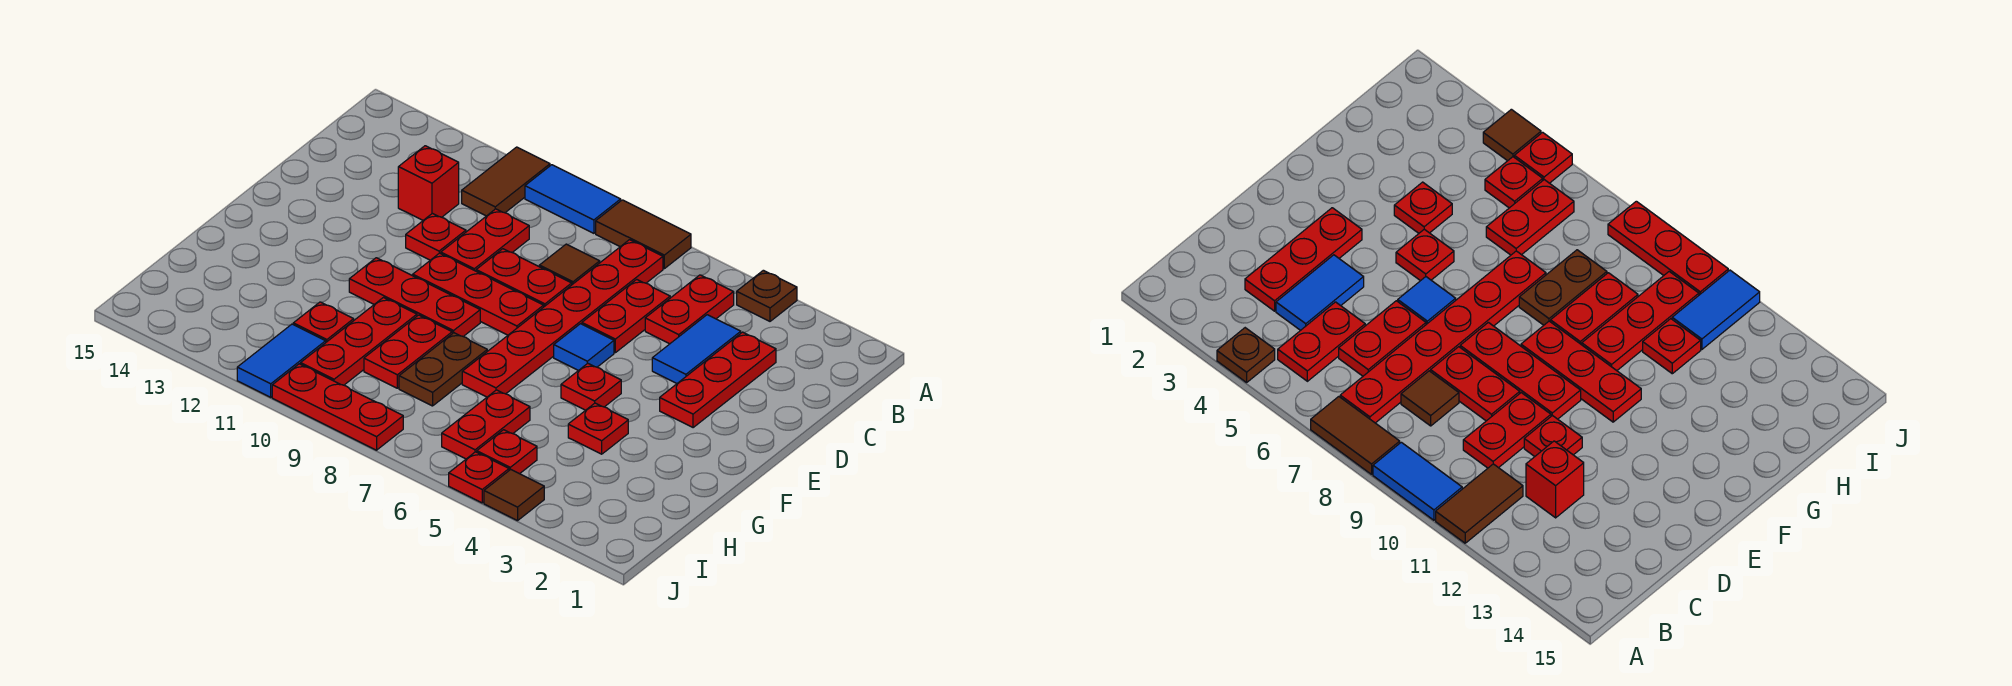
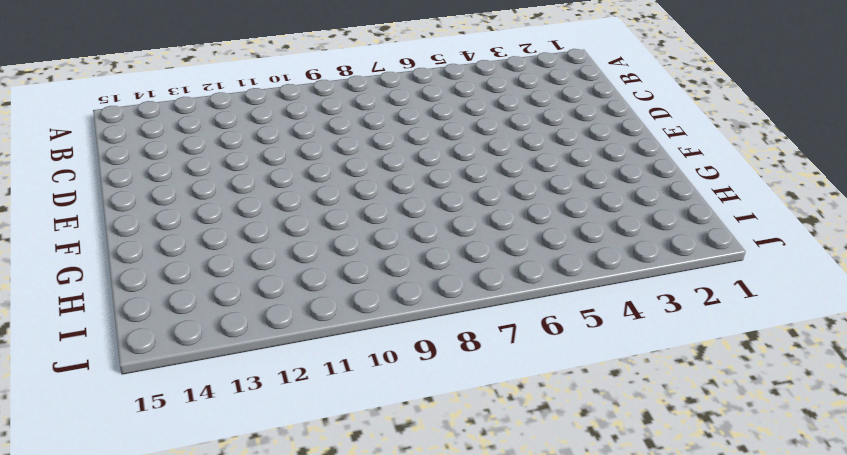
none -> brown 1x1 plate [737,270,797,321]
none -> brown 1x2 tile [596,200,691,269]
none -> blue 1x2 tile [525,165,621,233]

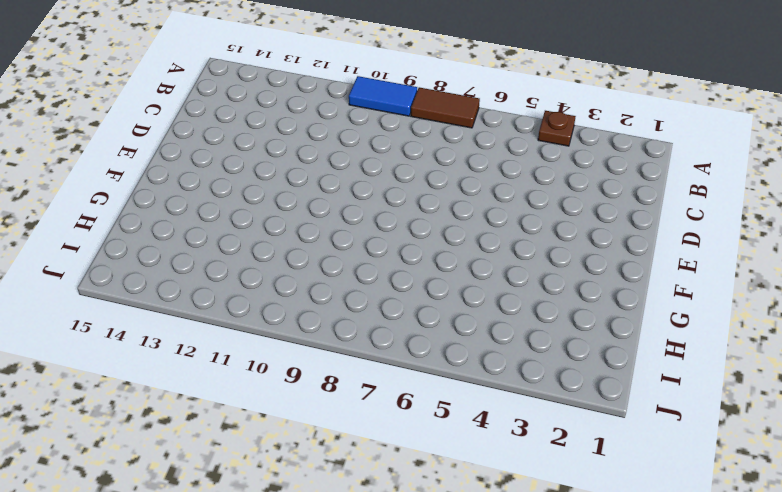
none -> brown 1x2 tile [462,147,550,216]
none -> red 1x2 plate [645,275,734,344]
none -> red 1x6 plate [462,240,663,397]

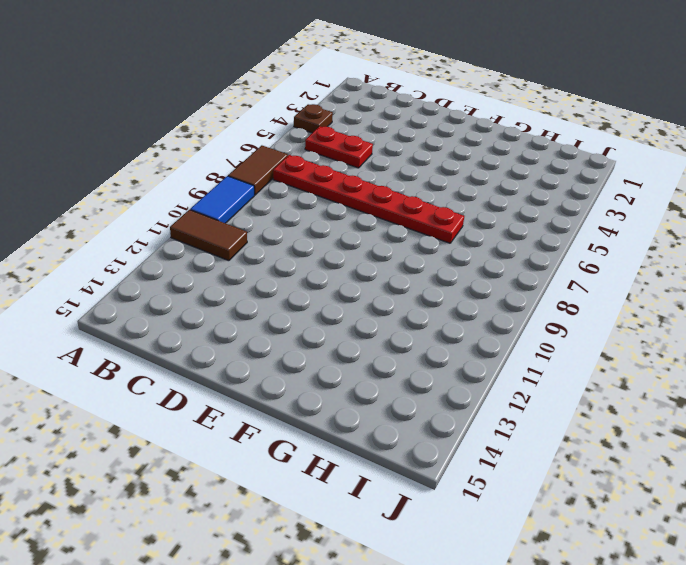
none -> red 1x3 plate [660,332,776,428]
none -> blue 1x2 tile [652,315,741,383]
none -> red 1x2 plate [582,279,670,353]

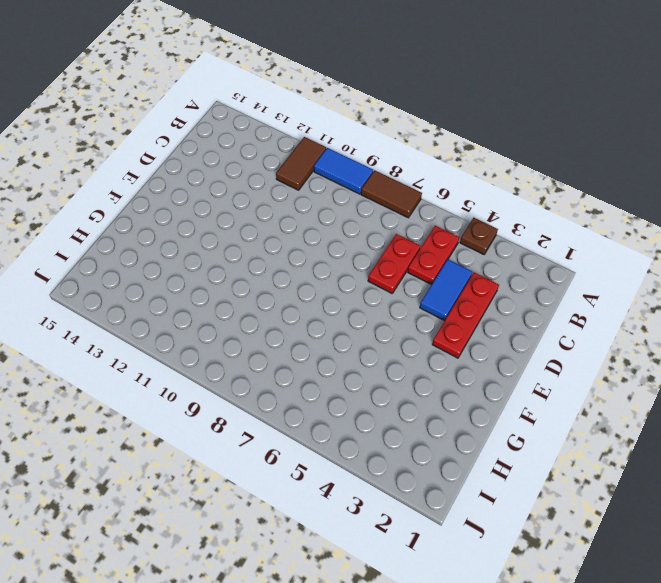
none -> red 1x6 plate [462,240,663,397]
none -> brown 1x1 tile [539,244,600,284]
none -> red 1x2 plate [441,209,529,271]

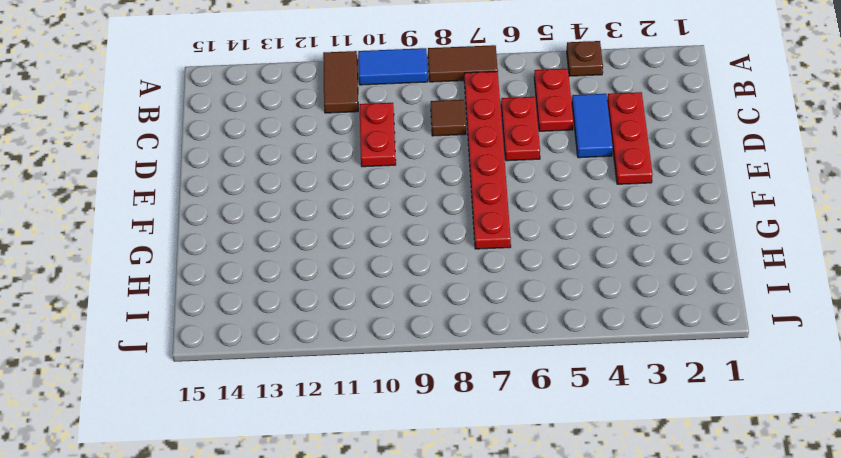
none -> red 1x1 brick [398,146,459,220]
none -> red 1x2 plate [476,249,572,307]
none -> red 1x1 plate [406,213,466,260]

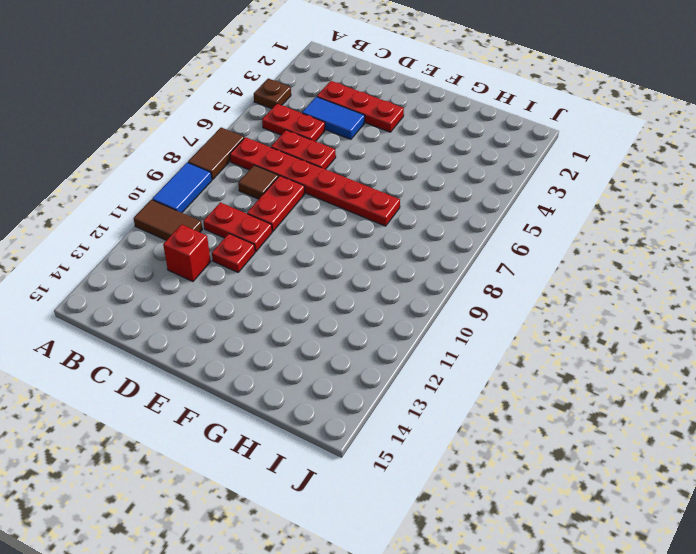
none -> blue 1x1 tile [554,324,614,371]
none -> red 1x3 plate [413,253,544,335]
none -> red 1x1 plate [561,363,621,410]

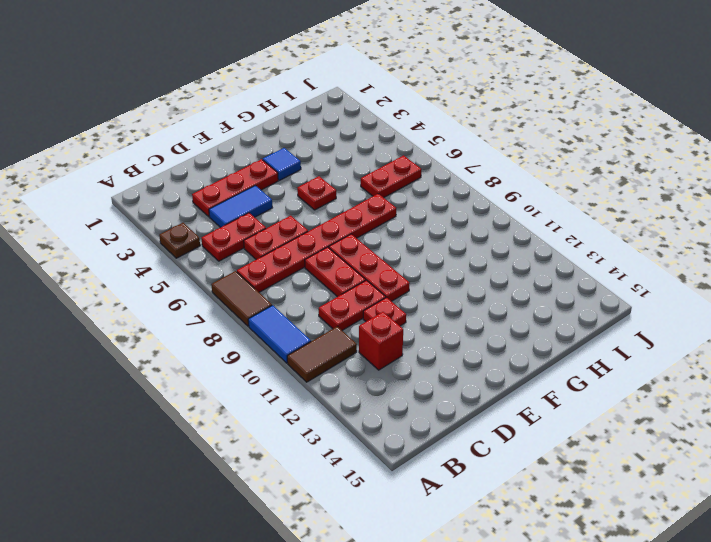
blue 1x1 tile [263,148,301,180] -> blue 1x1 tile moved to [554,324,614,371]
none -> brown 1x1 tile [539,244,600,284]
none -> red 1x3 plate [349,258,480,337]
none -> red 1x1 plate [568,403,628,454]

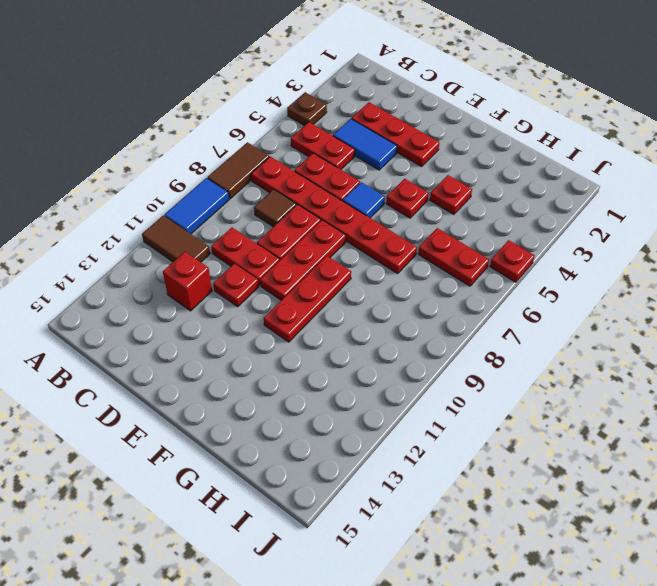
none -> brown 1x2 plate [399,333,487,406]
none -> red 1x2 plate [364,315,452,388]
none -> red 1x3 plate [301,298,417,385]

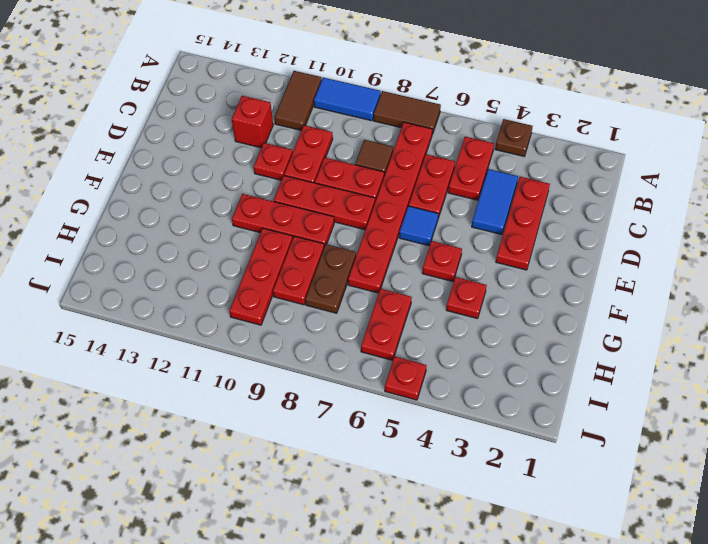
none -> red 1x1 plate [293,302,354,342]
none -> red 1x1 plate [477,430,537,474]
none -> blue 1x2 tile [237,324,326,397]

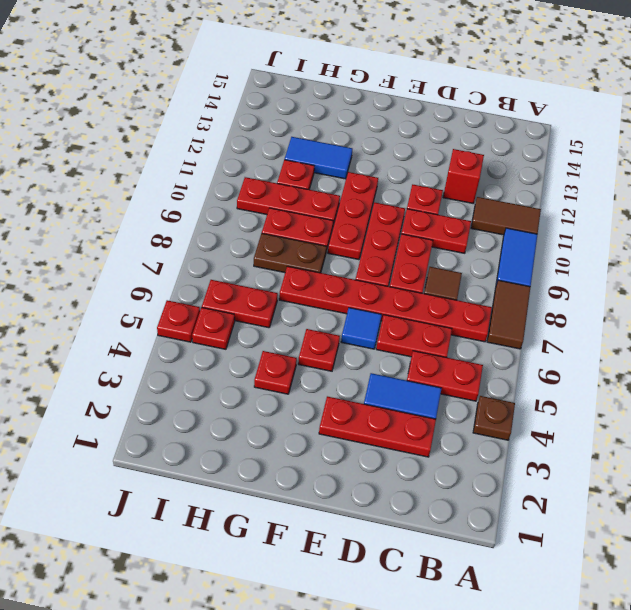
blue 1x2 tile [285,137,352,179] -> blue 1x2 tile moved to [237,324,326,397]
none -> brown 1x1 tile [484,470,544,521]
none -> red 1x3 plate [272,364,403,450]

